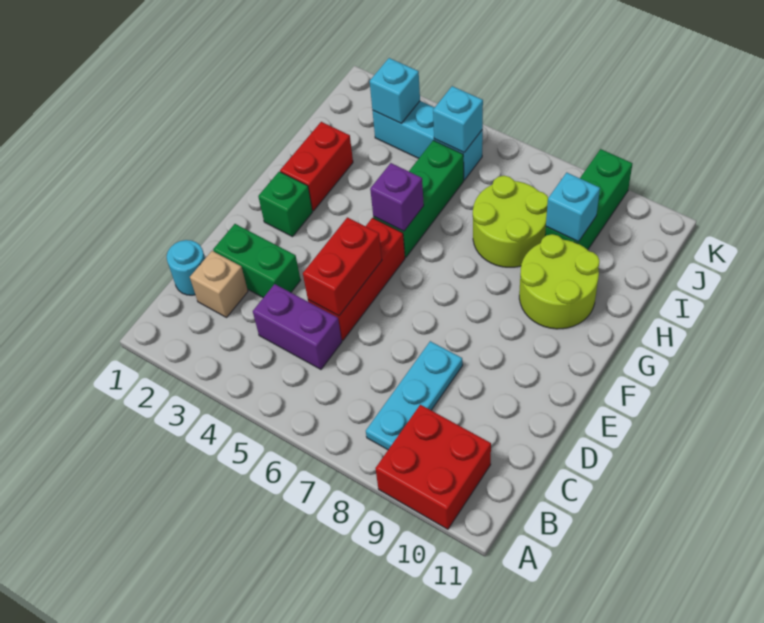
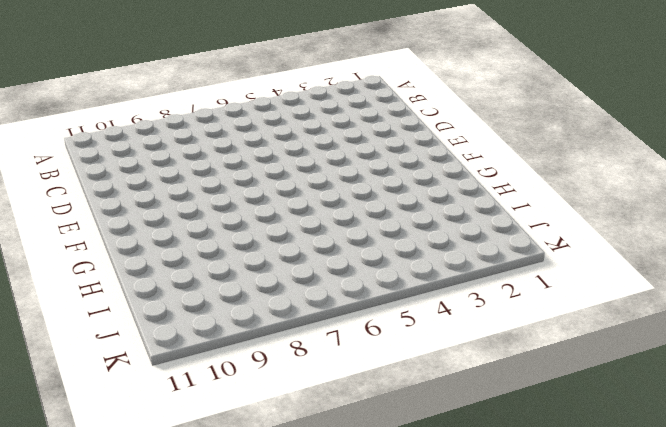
none -> red 2x2 brick [375,405,491,529]
none -> cyan 1x3 plate [366,341,463,450]
none -> cyan 1x1 round brick [167,240,205,295]

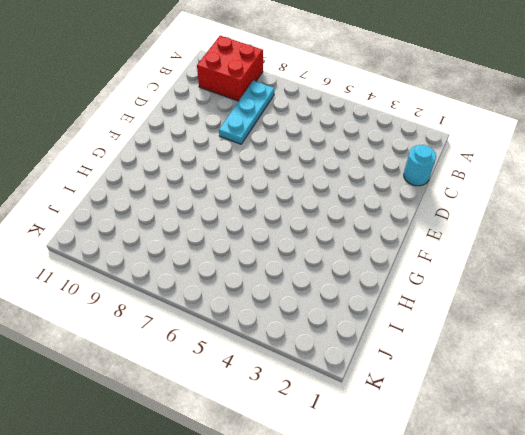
none -> tan 1x1 brick [190,251,248,317]
none -> purple 1x2 brick [253,284,342,369]
none -> green 1x2 brick [213,224,301,298]

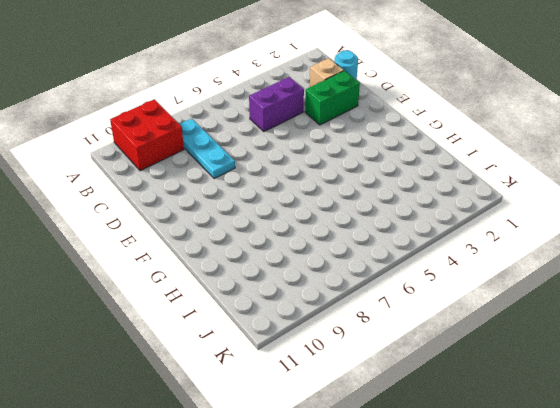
none -> red 1x3 brick [308,218,405,340]
none -> green 1x1 brick [258,172,312,237]
none -> red 1x2 brick [280,122,353,211]

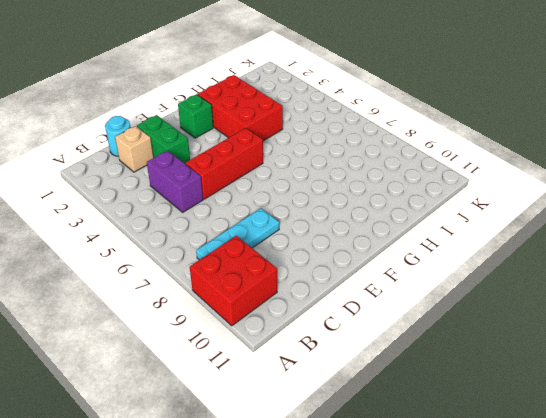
red 2x3 brick [198,75,283,141] -> red 1x2 brick [280,122,353,211]
none -> green 1x3 brick [373,140,464,257]
none -> lime 2x2 round brick [519,234,599,329]
none -> lime 2x2 round brick [473,176,548,267]

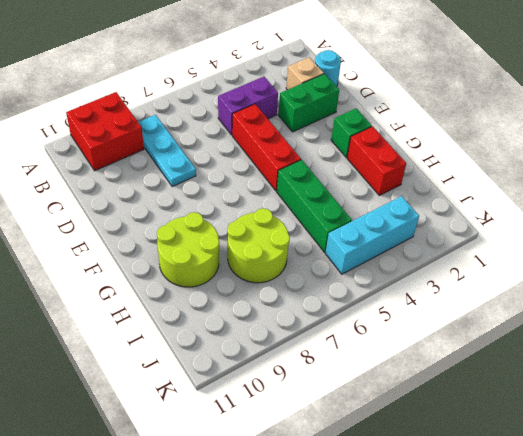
none -> green 1x3 brick [545,149,632,250]
none -> red 1x2 brick [303,217,382,316]
none -> purple 1x1 brick [370,163,424,231]

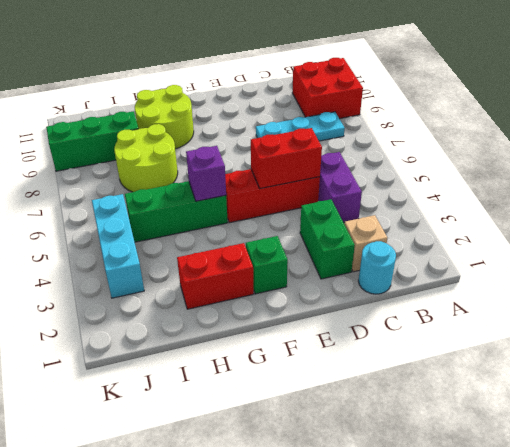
none -> cyan 1x1 brick [546,173,600,242]
none -> cyan 1x1 brick [370,58,420,123]
none -> cyan 1x1 brick [433,86,483,153]

